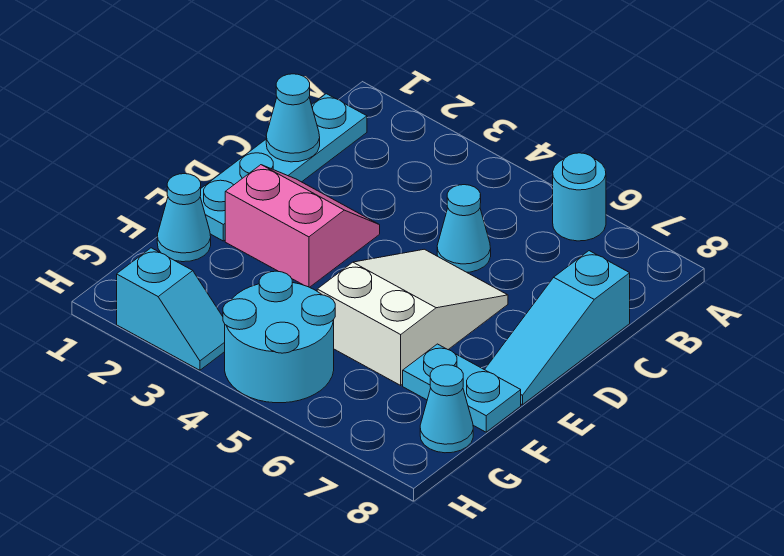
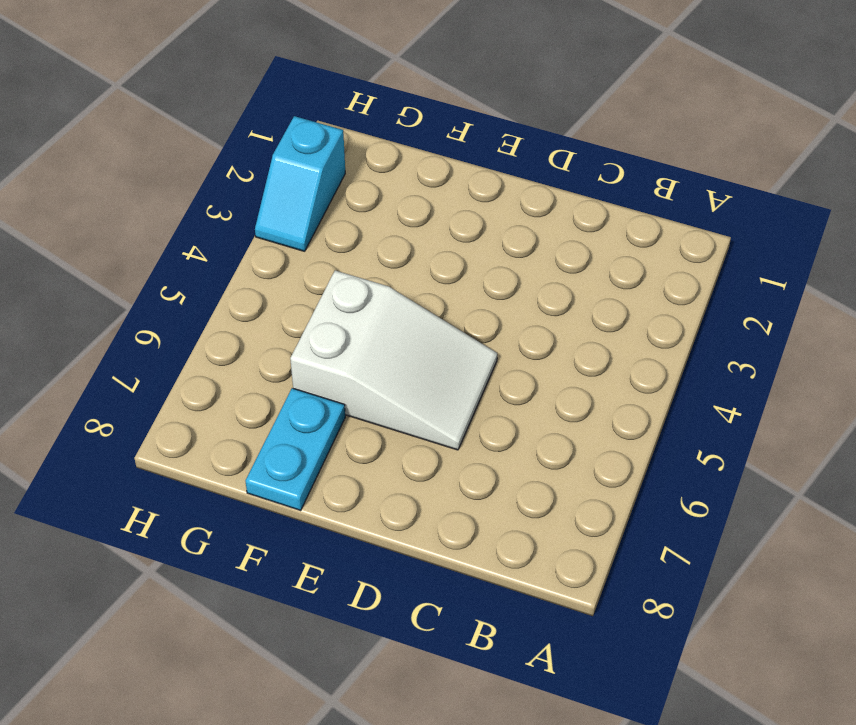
none -> cyan 1x1 round brick [553,153,606,241]
none -> cyan 1x4 plate [200,94,367,241]
none -> cyan 1x1 cone [437,185,491,272]

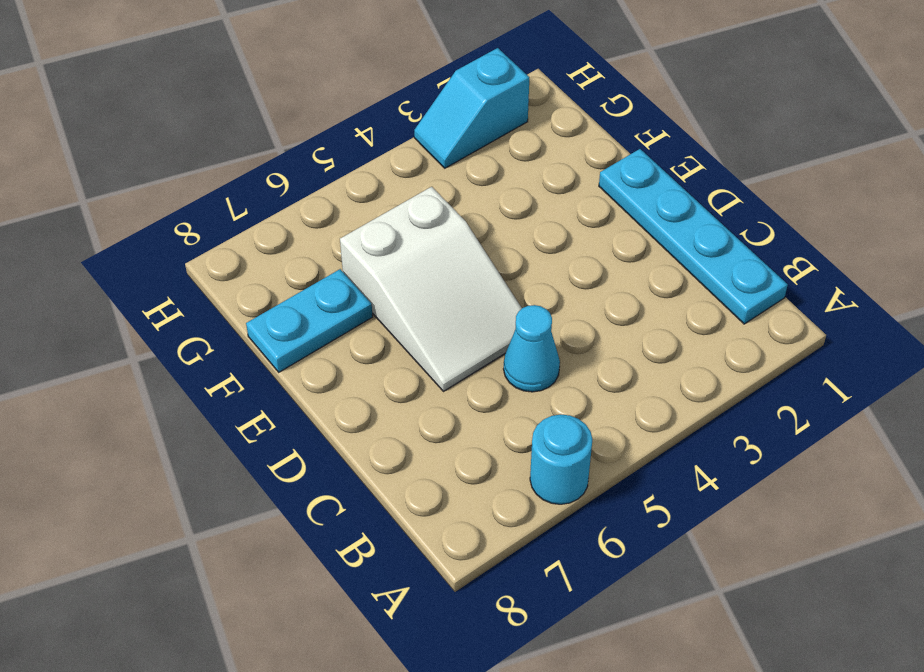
none -> cyan 1x3 slope [485,251,630,405]
none -> pink 2x2 slope [225,165,380,287]
none -> cyan 1x1 cone [157,174,211,262]

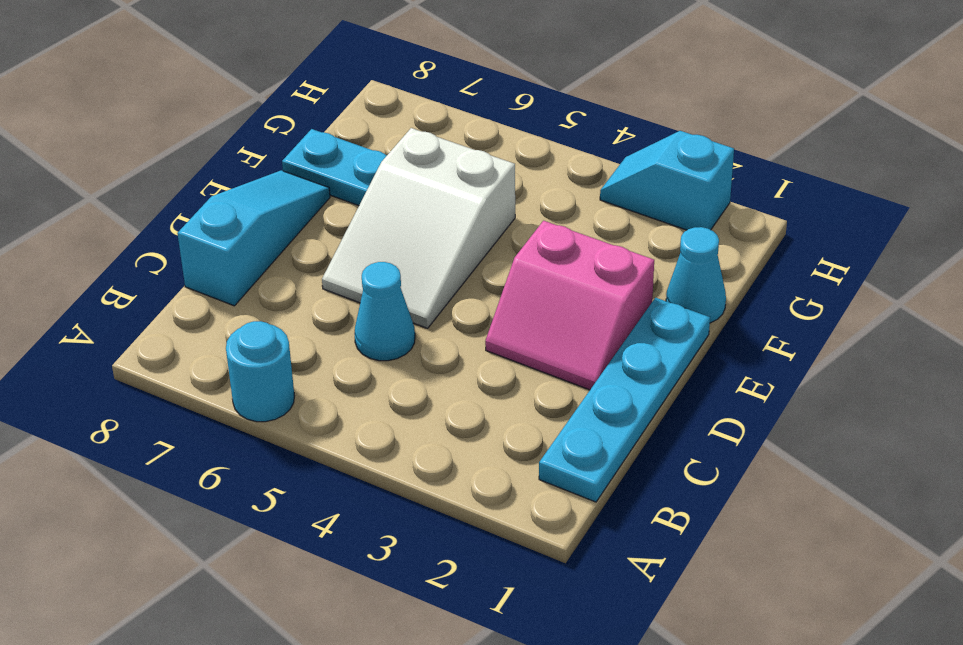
none -> cyan 2x2 round brick [223,271,335,403]
none -> cyan 1x1 cone [420,365,473,453]
none -> cyan 1x1 cone [266,74,320,162]

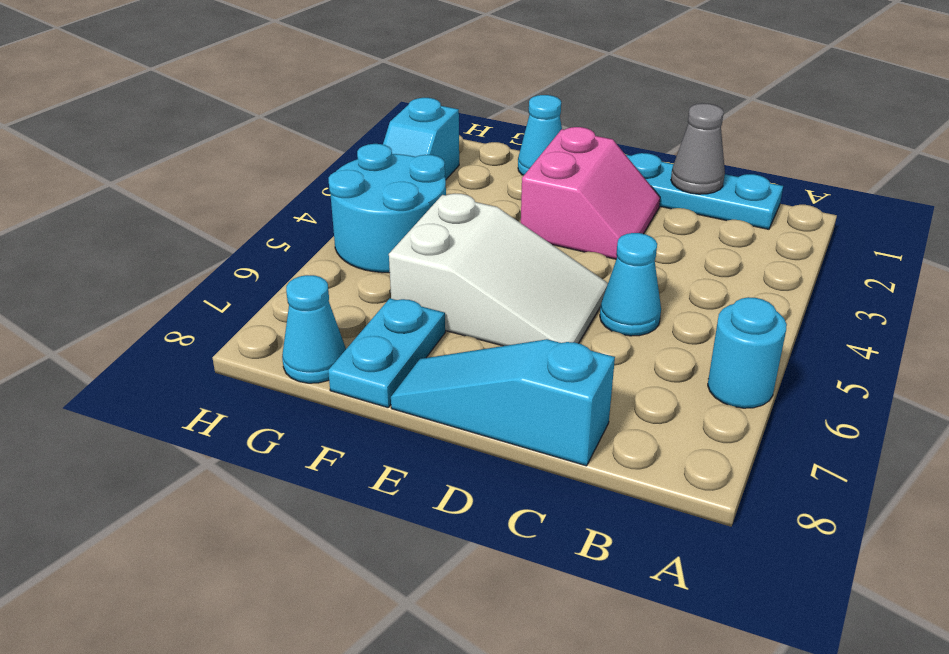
grey 1x1 cone [671,103,725,194] -> cyan 1x1 cone [266,74,320,162]

